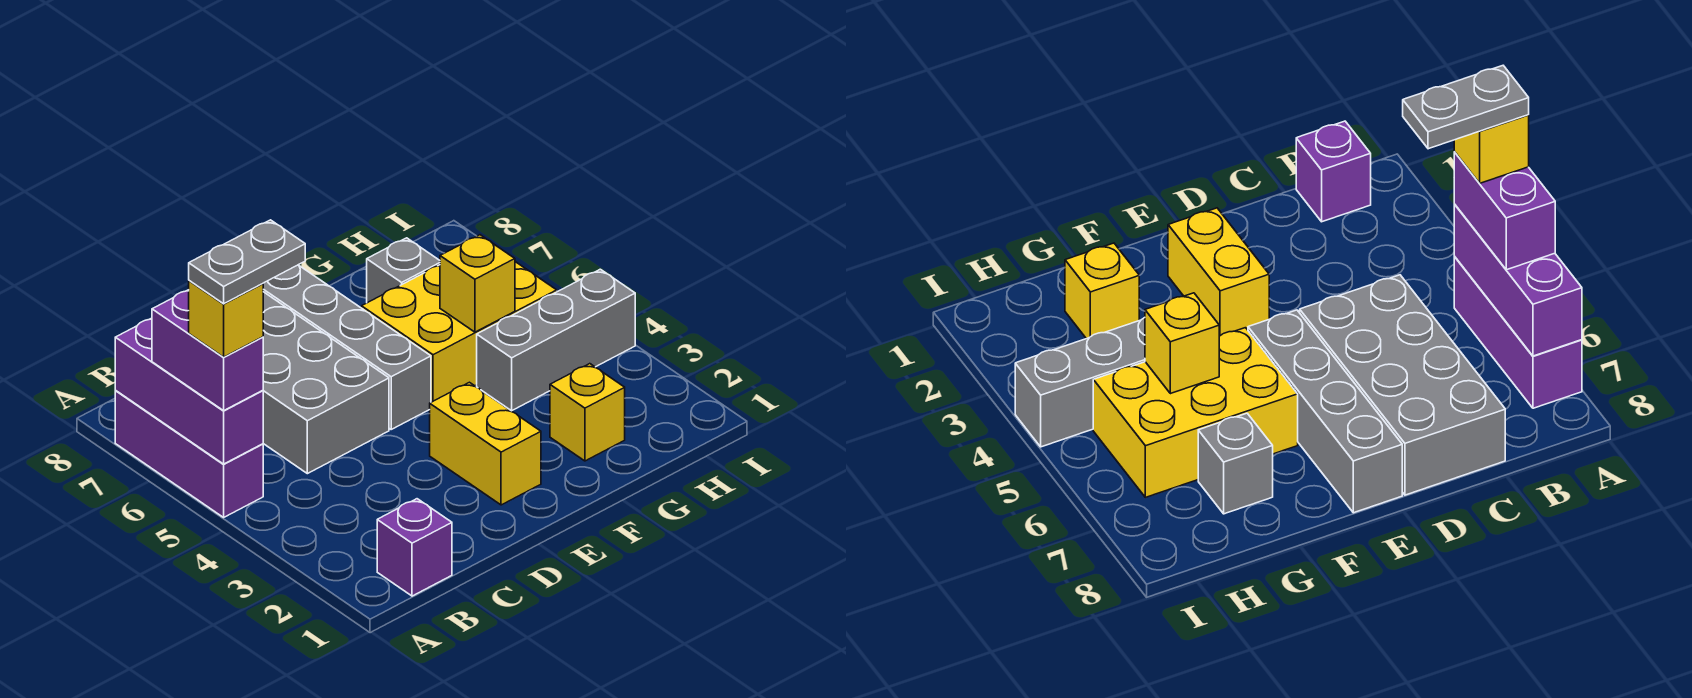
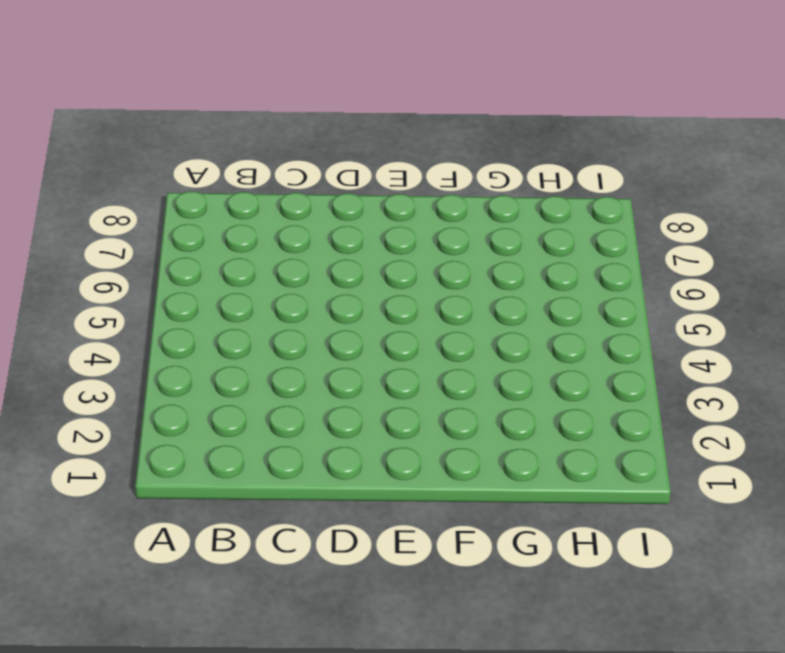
none -> purple 1x3 brick [115,391,263,517]
none -> purple 1x1 brick [377,499,452,596]
none -> grey 2x4 brick [263,292,389,474]

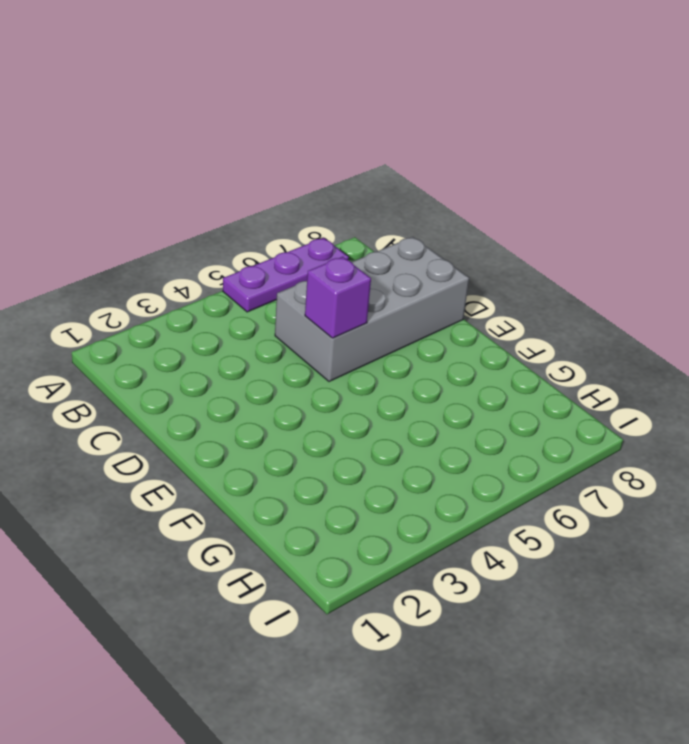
purple 1x3 plate [223,238,349,312] -> purple 1x3 brick [115,391,263,517]
purple 1x1 brick [305,257,371,338] -> purple 1x1 brick moved to [377,499,452,596]
none -> yellow 1x2 brick [430,382,541,505]
none -> grey 1x4 brick [263,265,431,429]
none -> yellow 2x3 brick [362,262,557,402]

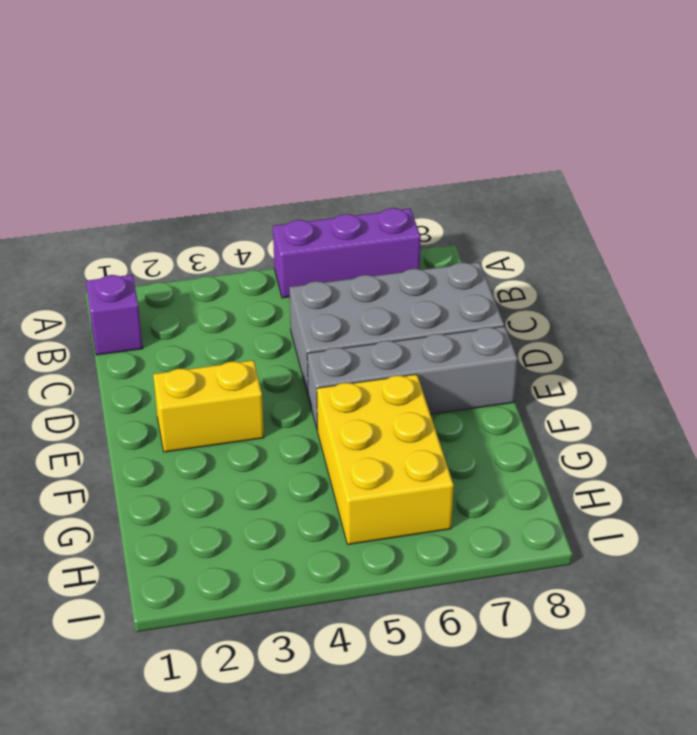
none -> yellow 1x1 brick [550,364,625,461]
none -> grey 1x3 brick [477,269,635,411]
none -> grey 1x1 brick [367,238,440,303]

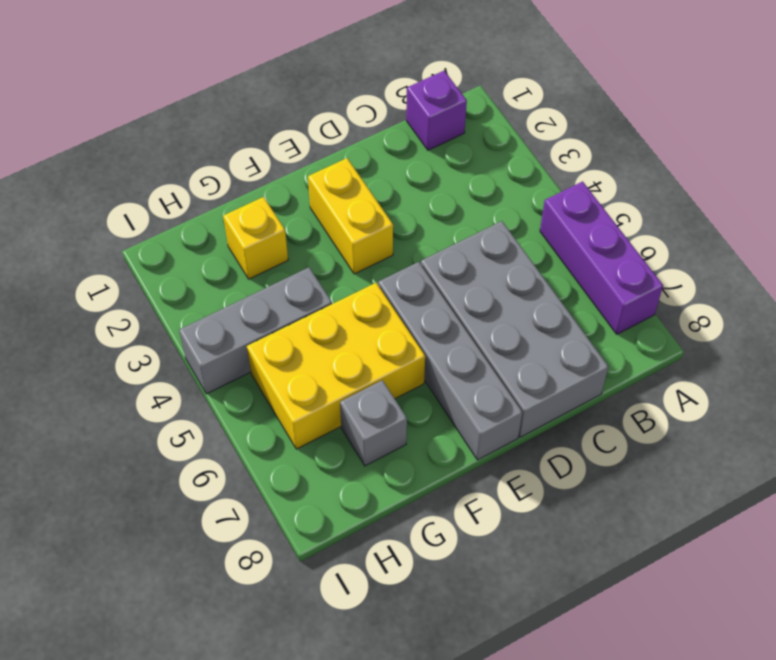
none -> purple 1x3 brick [115,318,263,464]
none -> yellow 1x1 brick [440,235,515,332]
none -> purple 1x2 brick [152,290,263,411]

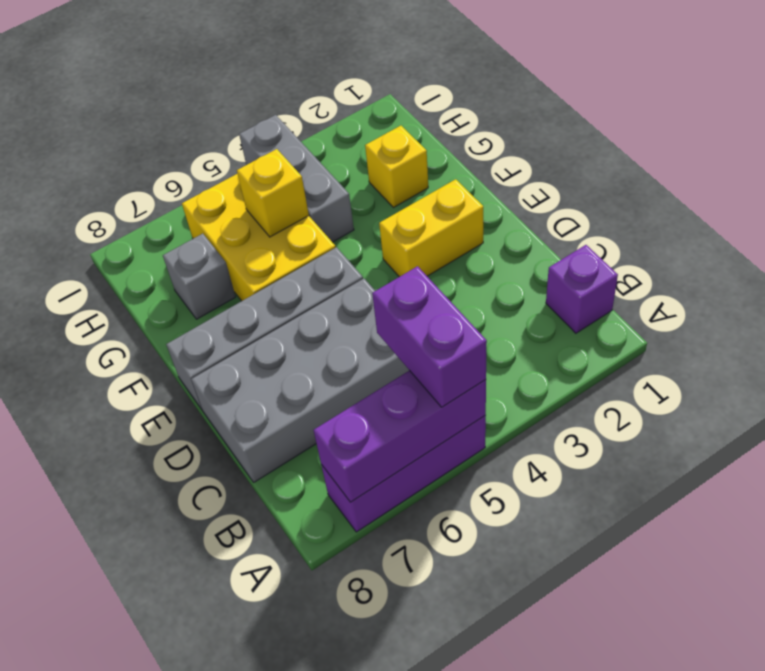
purple 1x2 brick [372,266,487,407] -> purple 1x2 brick turned to [152,290,263,411]
none -> yellow 1x1 brick [189,281,263,357]
none -> grey 1x2 plate [189,220,305,304]

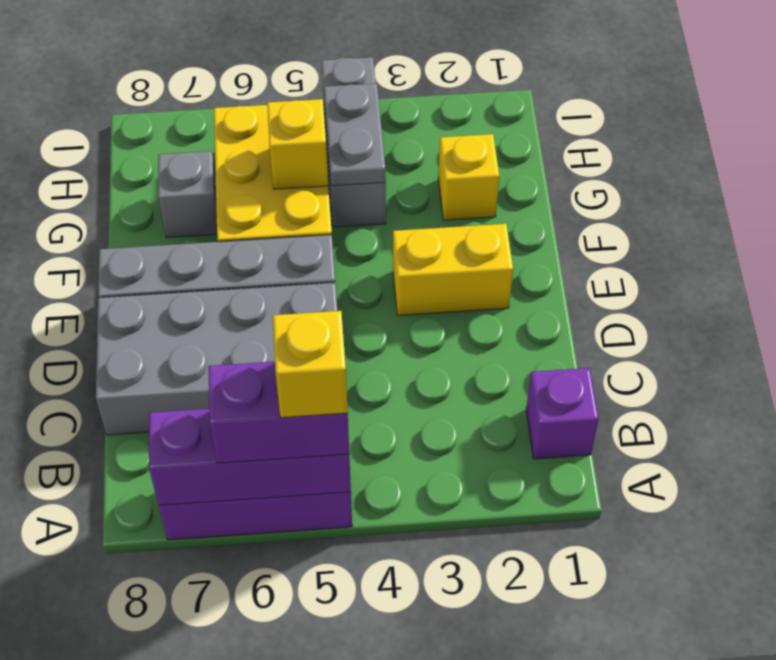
grey 1x2 plate [324,83,386,186] -> grey 1x2 plate moved to [189,220,305,304]

